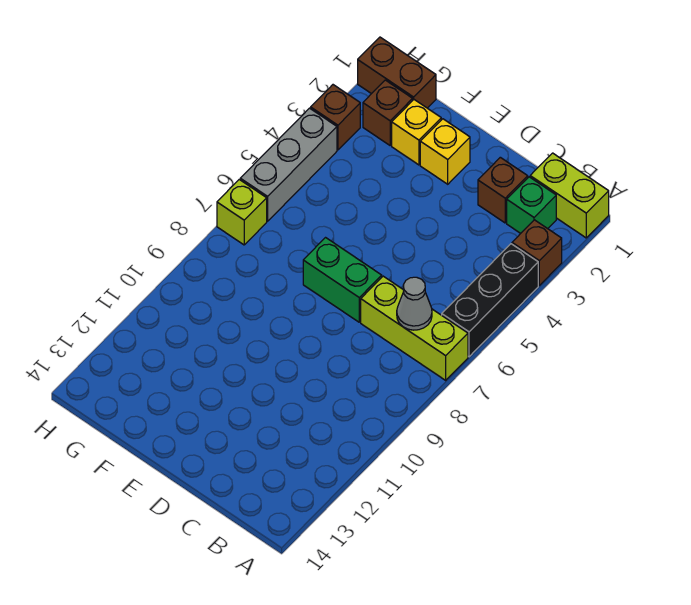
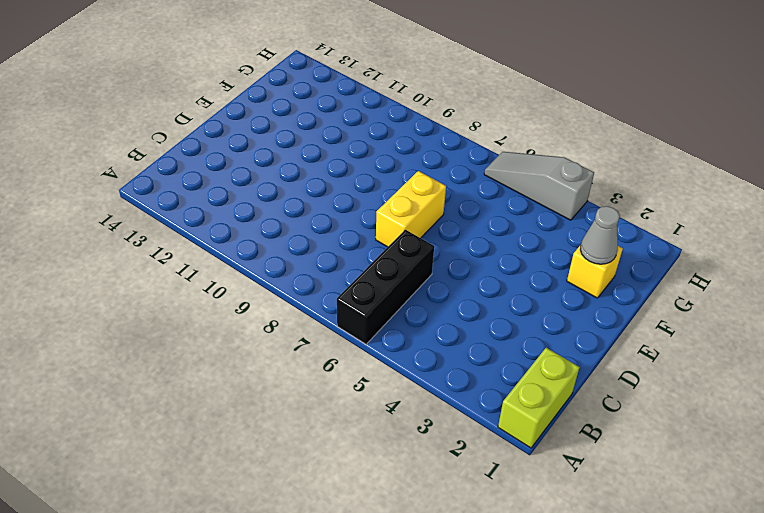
black 1x3 brick [337,230,434,344] -> black 1x3 brick turned to [442,244,538,357]
yellow 1x2 brick [376,171,446,247] -> green 1x2 brick [303,238,382,322]
grey 1x1 cone [580,206,620,264] -> grey 1x1 cone moved to [397,277,432,330]
grey 1x3 slope [484,152,594,220] -> grey 1x3 brick [240,108,337,221]
none -> brown 1x1 brick [512,220,562,285]
none -> lime 1x3 brick [361,276,468,380]
none -> green 1x1 brick [507,177,556,233]

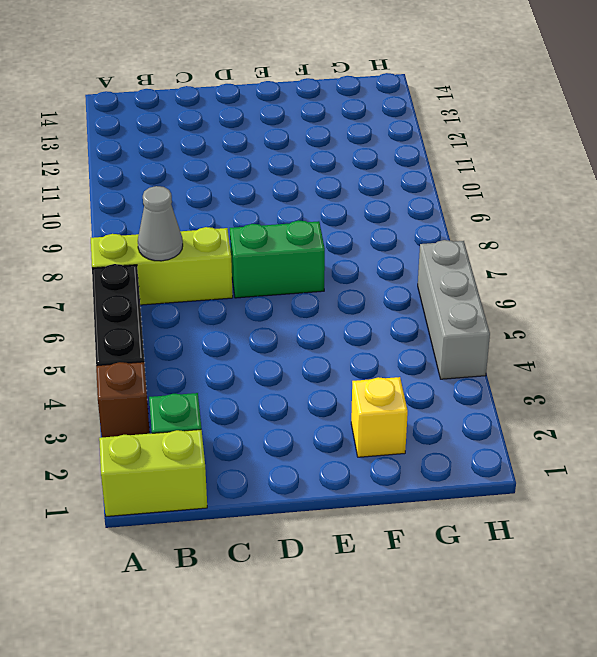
none -> brown 1x1 brick [478,157,528,223]
none -> yellow 1x1 brick [420,119,470,184]
none -> brown 1x2 brick [358,37,436,108]

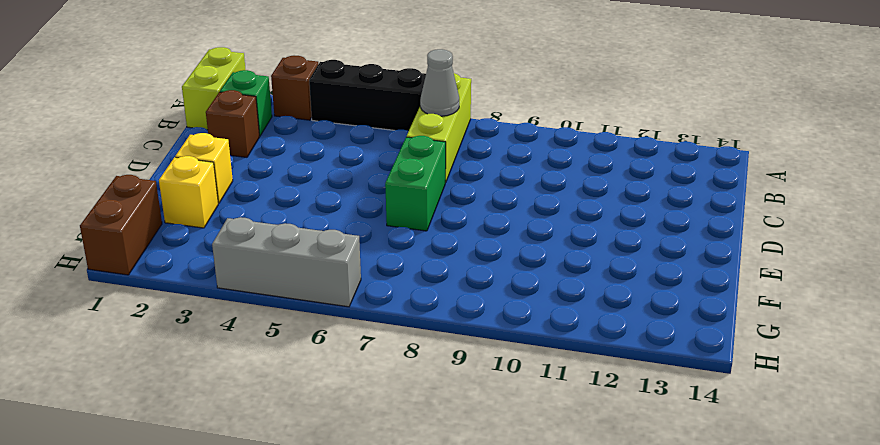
none -> brown 1x1 brick [363,80,413,145]
none -> brown 1x1 brick [311,85,360,150]
none -> lime 1x1 brick [217,180,267,245]

